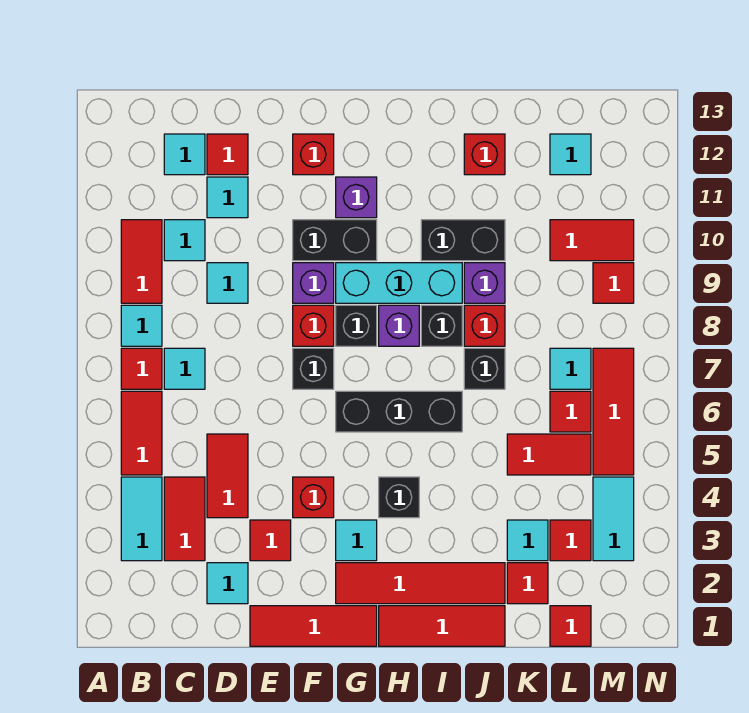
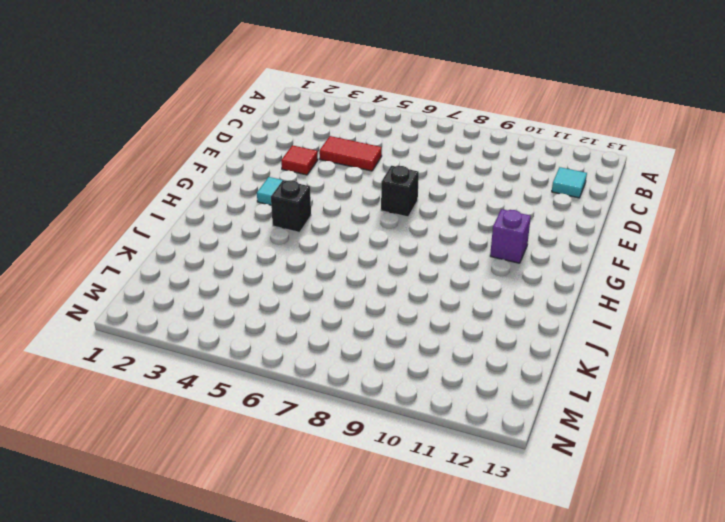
none -> cyan 1x2 tile [121,477,162,561]
none -> red 1x2 tile [121,391,162,475]
none -> red 1x1 tile [121,348,162,389]
none -> cyan 1x1 tile [121,305,162,346]

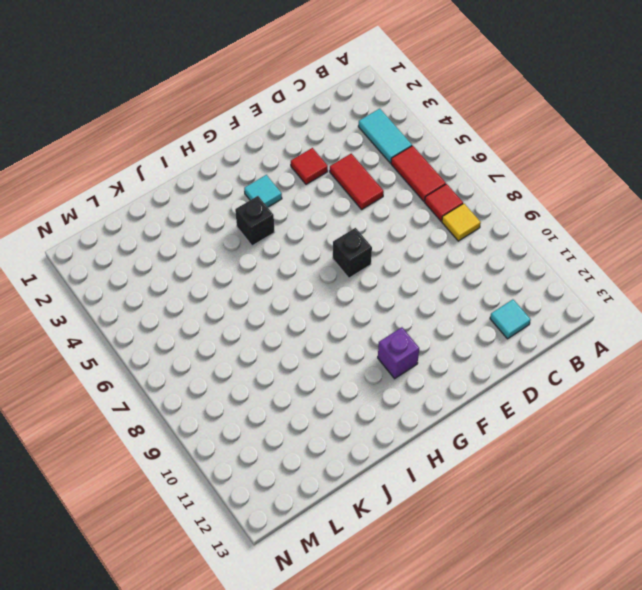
yellow 1x1 tile [442,204,481,241] -> cyan 1x1 tile [121,305,162,346]
none -> red 1x2 tile [121,220,162,303]
none -> red 1x2 tile [164,477,205,561]
none -> cyan 1x1 tile [164,348,205,389]
none -> cyan 1x1 tile [164,220,205,261]

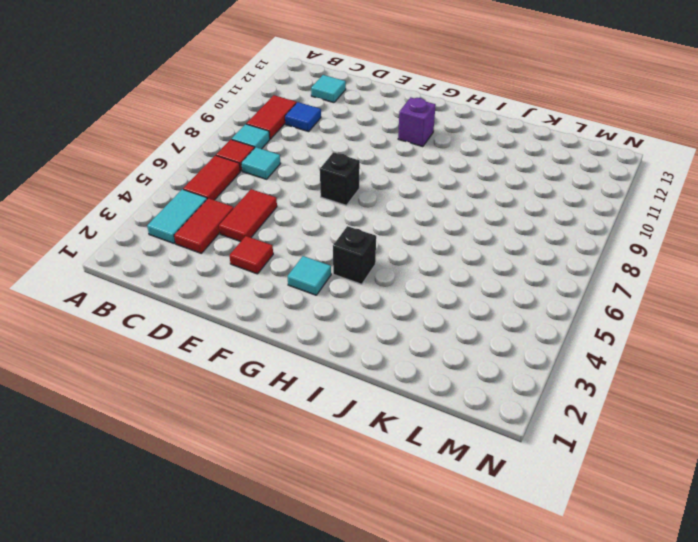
blue 1x1 tile [285,102,321,132] -> cyan 1x1 tile [164,220,205,261]
none -> cyan 1x1 tile [207,563,248,604]
none -> cyan 1x1 tile [207,263,248,303]
none -> cyan 1x1 tile [207,177,248,218]
none -> red 1x1 tile [207,134,248,175]

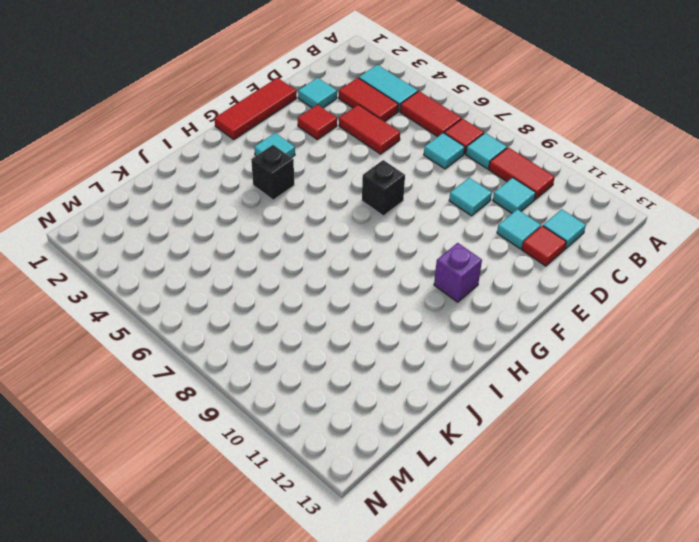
none -> red 1x1 brick [293,477,334,518]
none -> red 1x1 brick [293,305,334,346]
none -> purple 1x1 brick [293,263,334,303]
none -> black 1x2 brick [293,220,377,261]

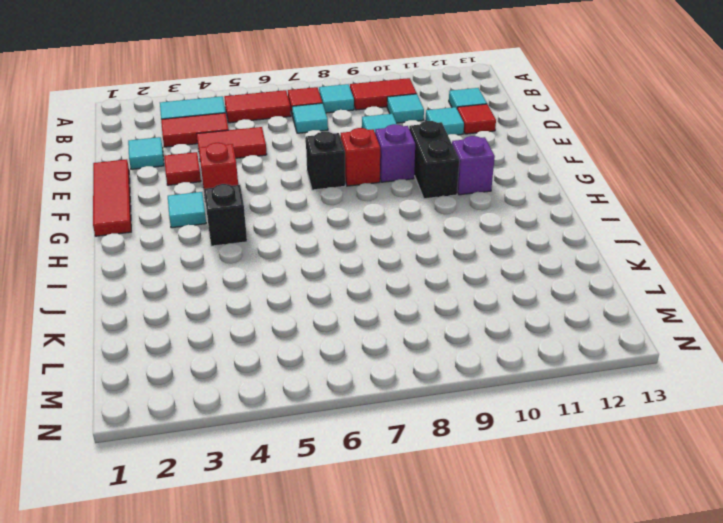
none -> red 1x1 brick [293,134,334,175]
none -> red 1x4 tile [336,563,505,604]
none -> black 1x3 brick [336,391,462,432]
none -> black 1x1 brick [336,305,377,346]

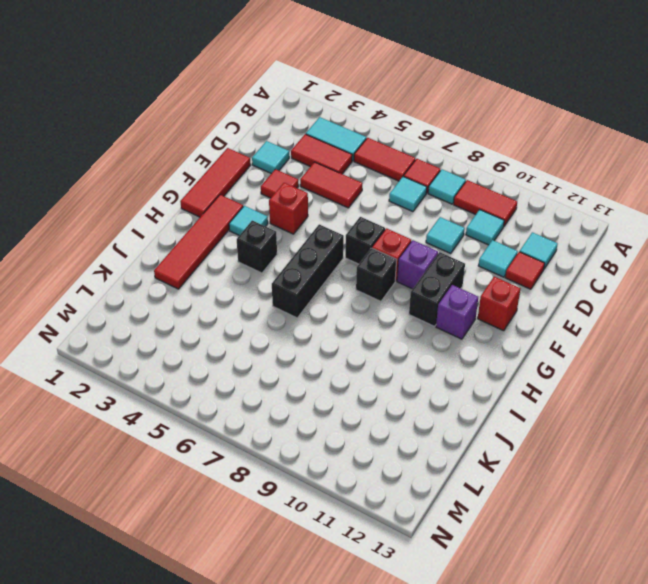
none -> cyan 1x3 brick [336,263,462,303]
none -> red 1x3 tile [379,606,505,646]
none -> purple 1x1 brick [379,305,419,346]
none -> black 1x1 brick [421,305,462,346]

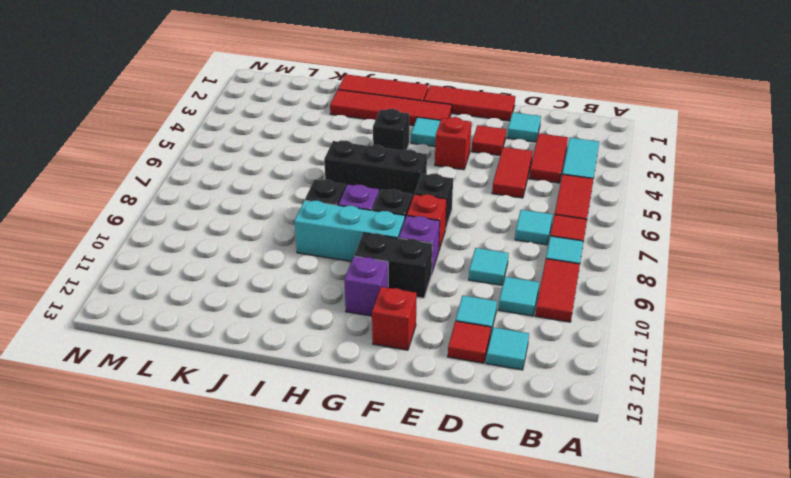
none -> black 1x2 brick [421,220,505,261]
none -> black 1x1 brick [464,348,505,389]
none -> red 1x1 brick [464,305,505,346]
none -> purple 1x1 brick [464,263,505,303]

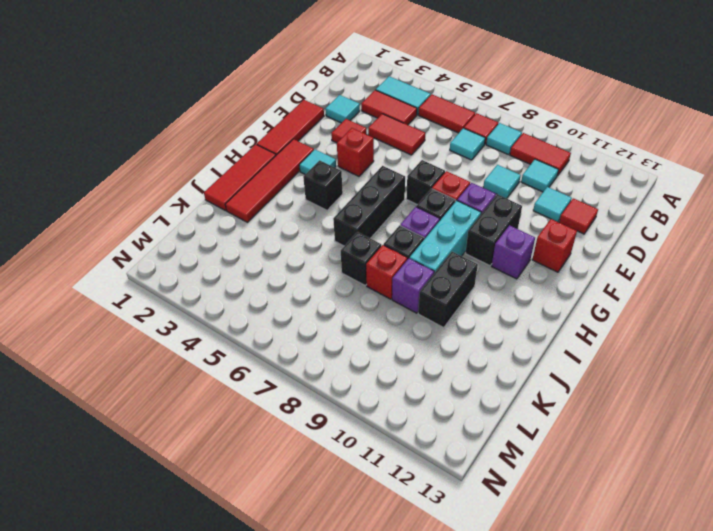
none -> cyan 1x1 tile [164,134,205,175]
none -> red 1x1 brick [464,134,505,175]
none -> red 1x1 tile [507,563,548,604]
none -> cyan 1x1 tile [507,520,548,561]

